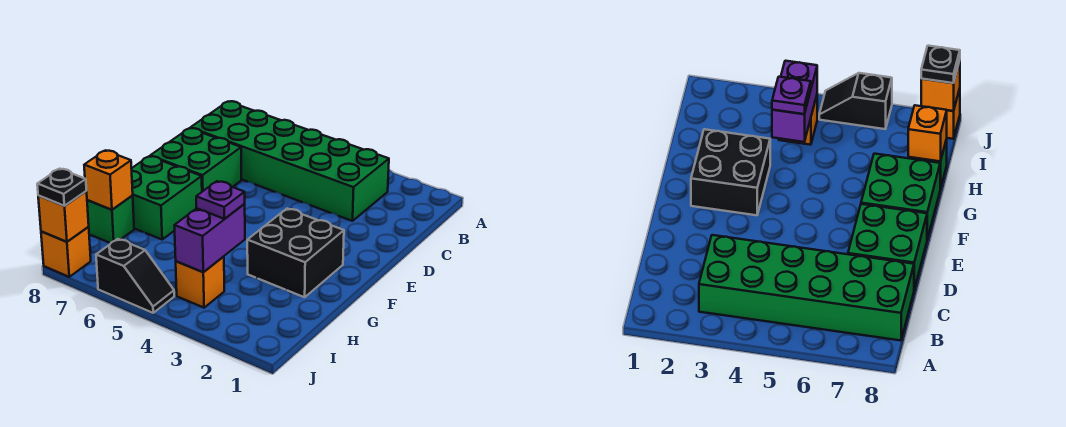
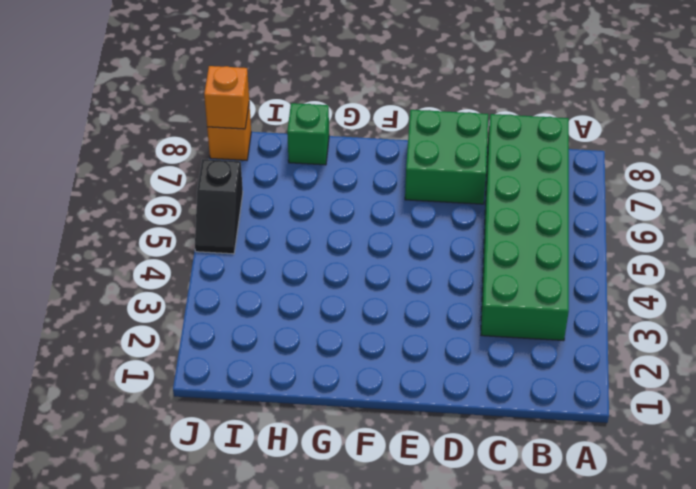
none -> black 2x2 brick [247,209,344,297]
none -> green 2x2 brick [131,156,202,239]
none -> orange 1x1 brick [176,257,224,308]

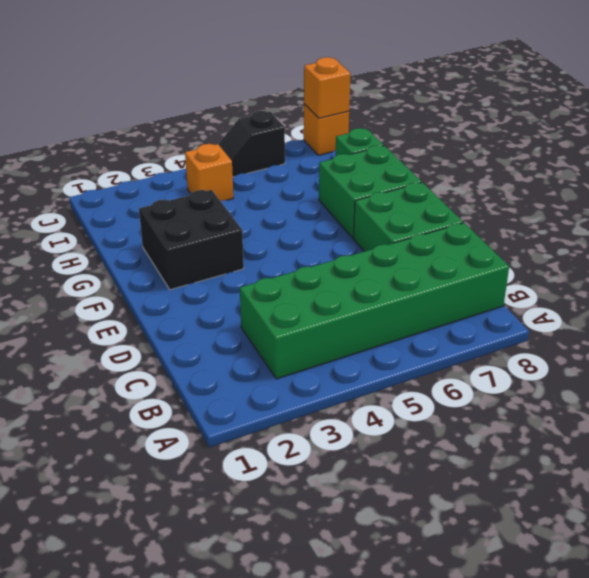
none -> purple 1x2 brick [174,204,245,272]
none -> orange 1x1 brick [84,150,133,210]
none -> purple 1x1 plate [196,181,245,219]

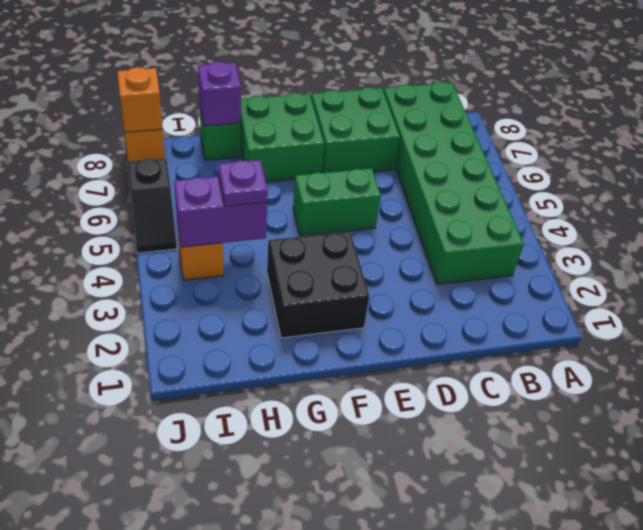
green 1x2 brick [293,168,381,236] -> none
purple 1x1 brick [198,62,241,126] -> orange 1x1 brick [84,150,133,210]
none -> black 1x1 plate [37,169,86,206]

